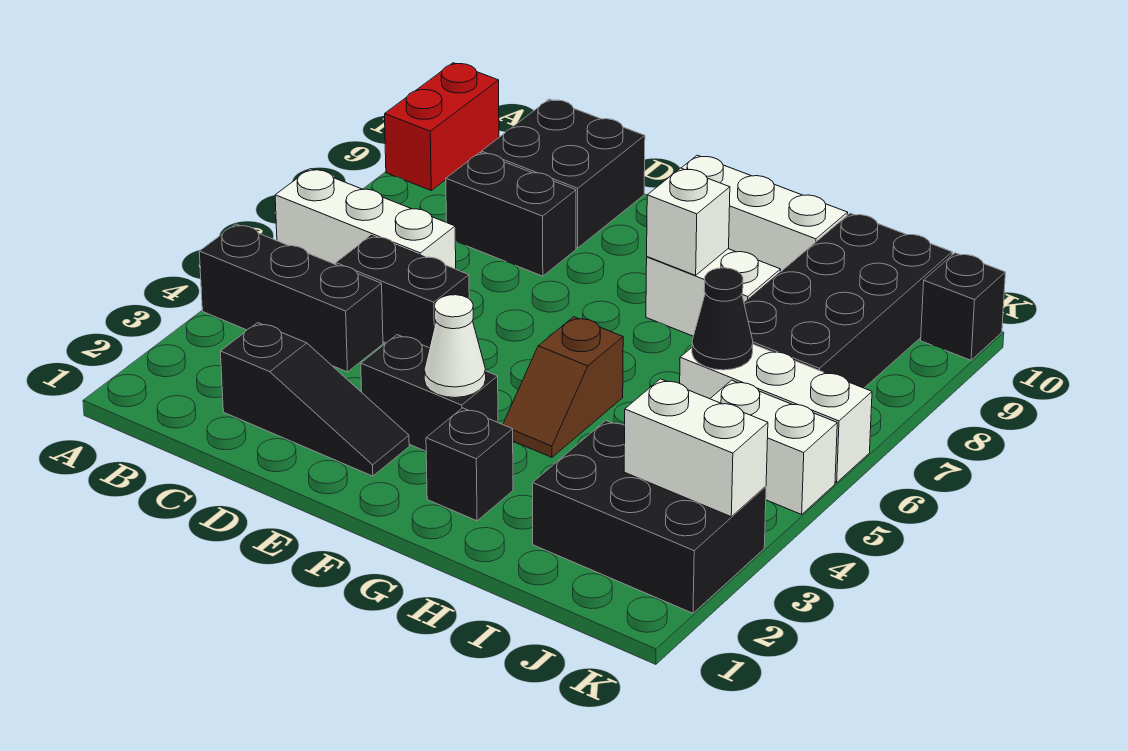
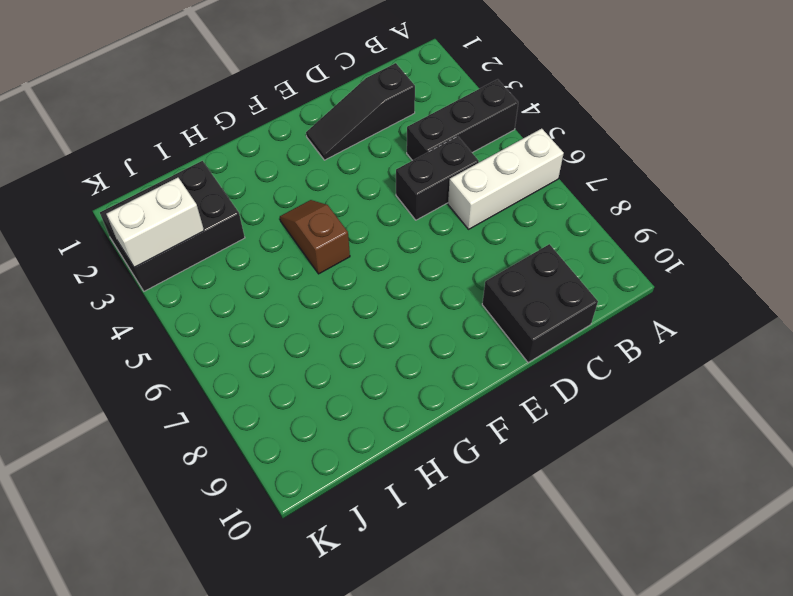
none -> red 1x2 brick [385,63,499,190]
none -> black 1x2 brick [446,152,576,276]
none -> black 1x2 brick [361,335,498,451]

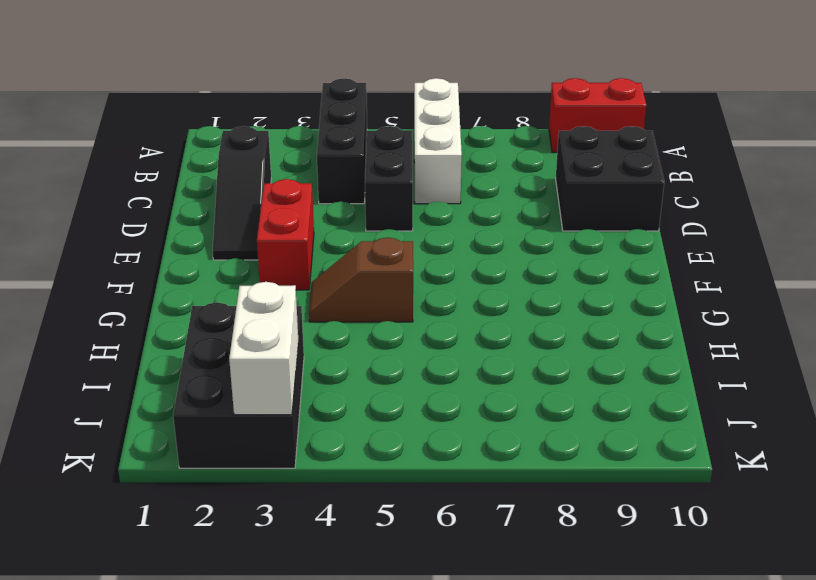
red 1x2 brick [257,179,314,290] -> black 1x2 brick [361,335,498,451]
none -> black 1x2 brick [446,152,576,276]
none -> white 1x3 brick [682,155,848,272]
none -> black 1x1 brick [426,408,513,521]

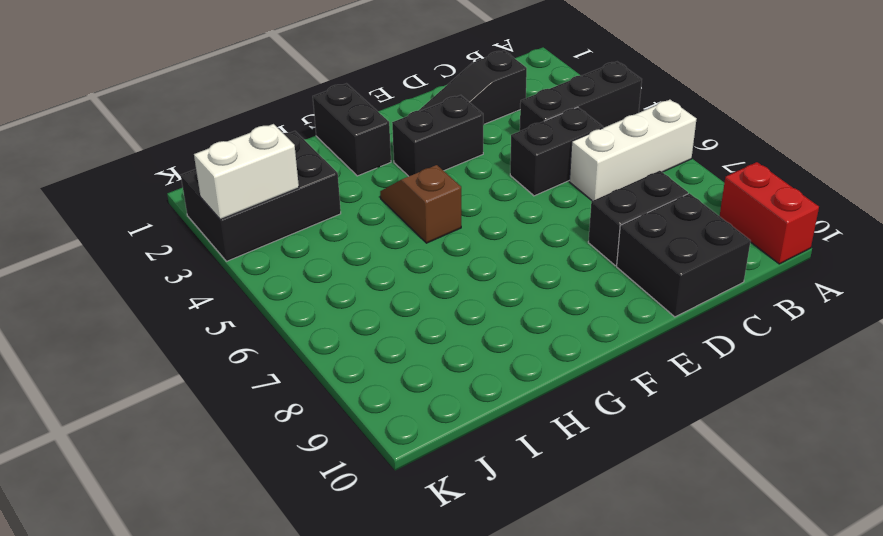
black 1x2 brick [313,84,391,176] -> black 1x1 brick [426,408,513,521]
none -> white 1x3 brick [682,155,848,272]
none -> white 1x2 brick [646,249,781,336]
none -> white 1x3 brick [680,344,872,483]

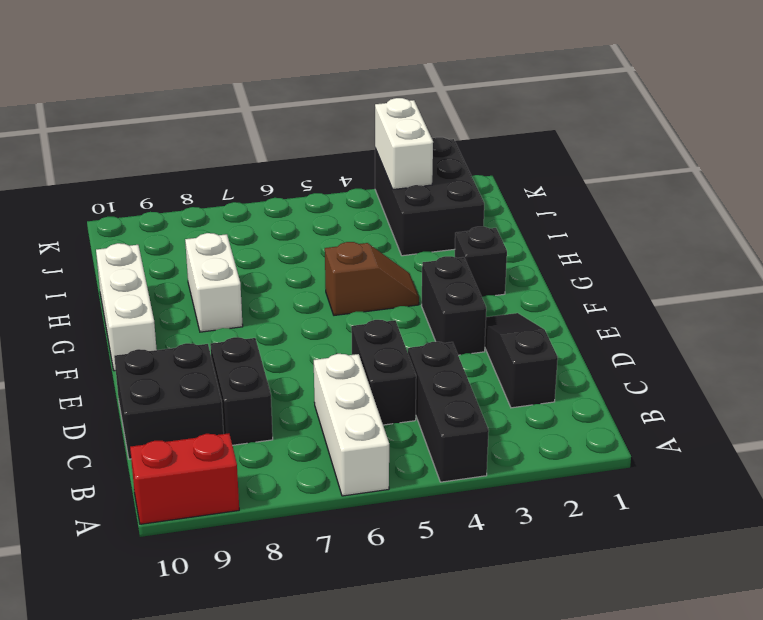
none -> white 1x3 brick [680,344,872,483]
none -> black 2x4 brick [744,213,952,388]
none -> white 1x2 brick [710,380,837,514]

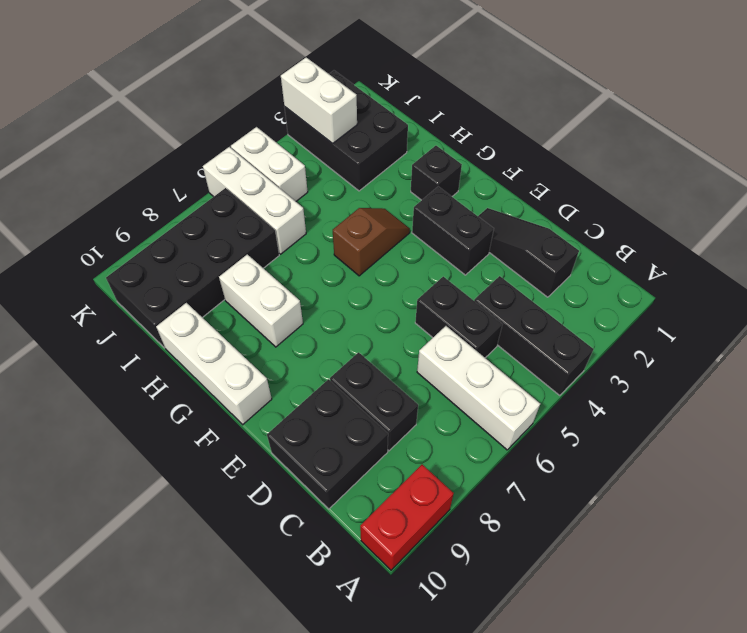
none -> black 1x1 brick [921,253,1005,360]
none -> white 1x1 cone [424,295,486,398]
none -> white 1x1 brick [647,168,730,275]

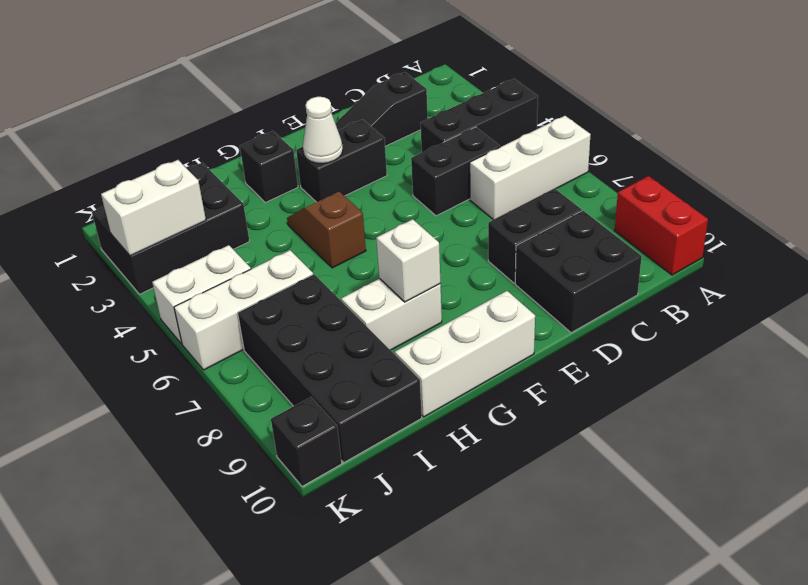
none -> black 1x1 cone [692,268,753,370]

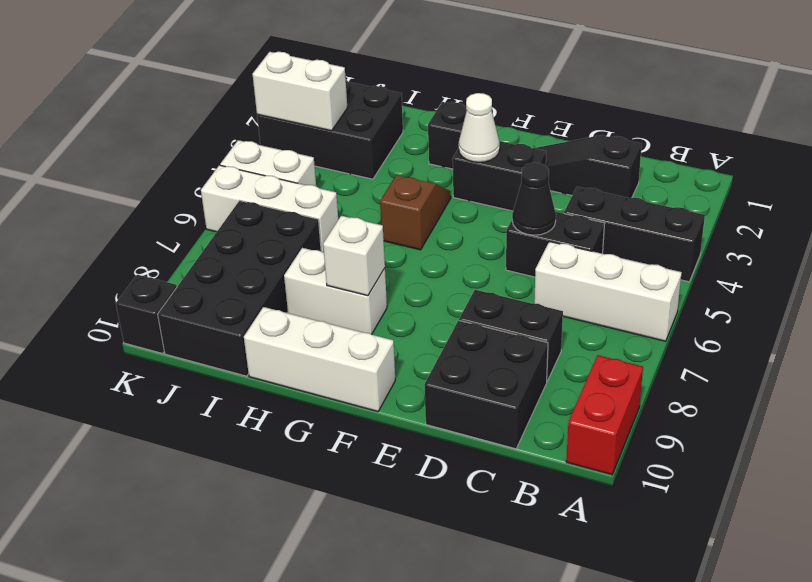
black 1x1 cone [512,163,556,235] -> black 1x1 cone moved to [692,268,753,370]

